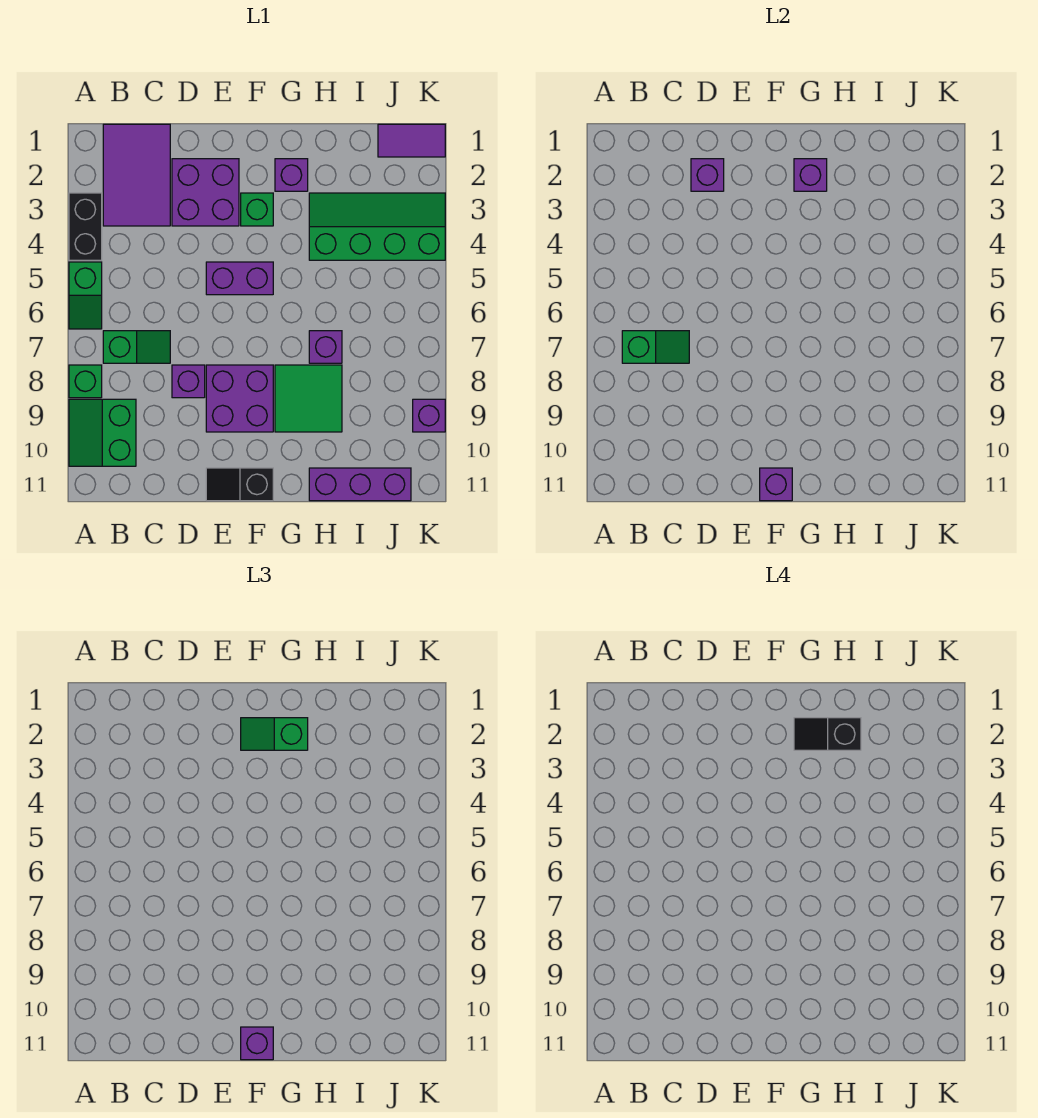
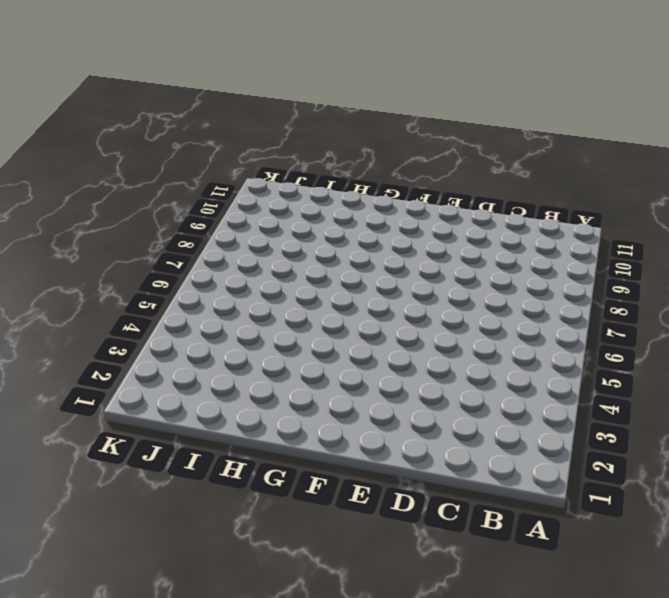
none -> black 1x2 brick [69,193,102,260]
none -> green 1x2 slope [69,262,102,329]
none -> green 1x1 brick [69,365,102,398]

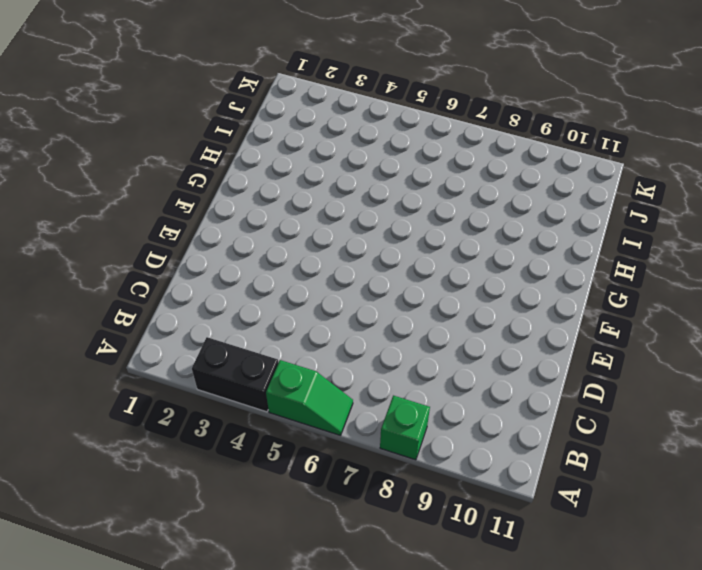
none -> green 2x2 slope [69,399,136,466]
none -> purple 2x3 tile [103,124,170,226]
none -> green 1x2 slope [103,331,170,363]

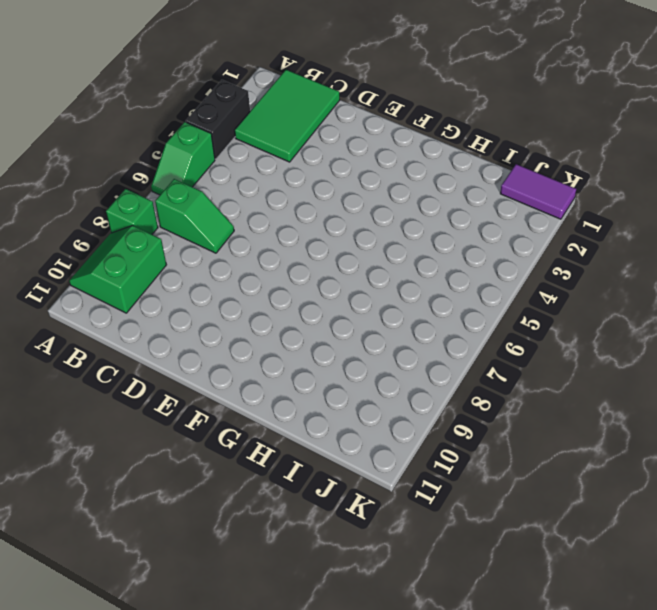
green 2x3 tile [234,70,340,162] -> purple 2x3 tile [103,124,170,226]
none -> purple 2x2 brick [172,159,239,226]
none -> purple 1x1 brick [172,365,205,398]
none -> purple 1x2 brick [206,262,273,295]

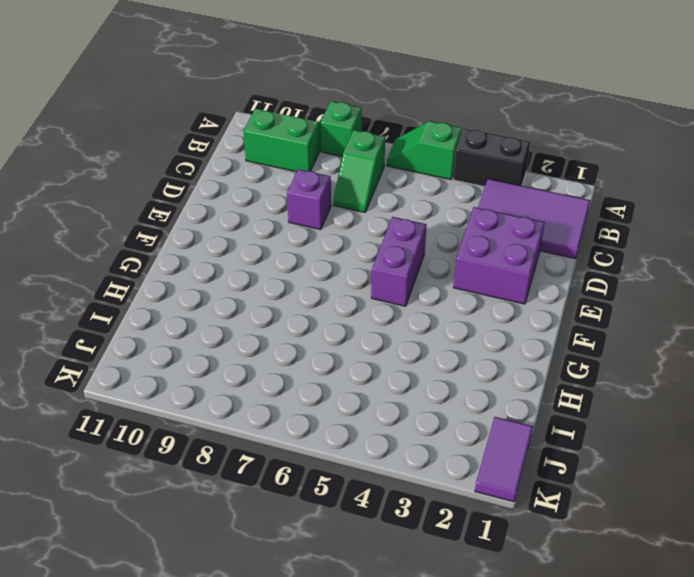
none -> purple 2x2 brick [206,365,273,432]
none -> black 1x2 slope [206,468,273,501]
none -> green 1x1 brick [241,193,273,226]

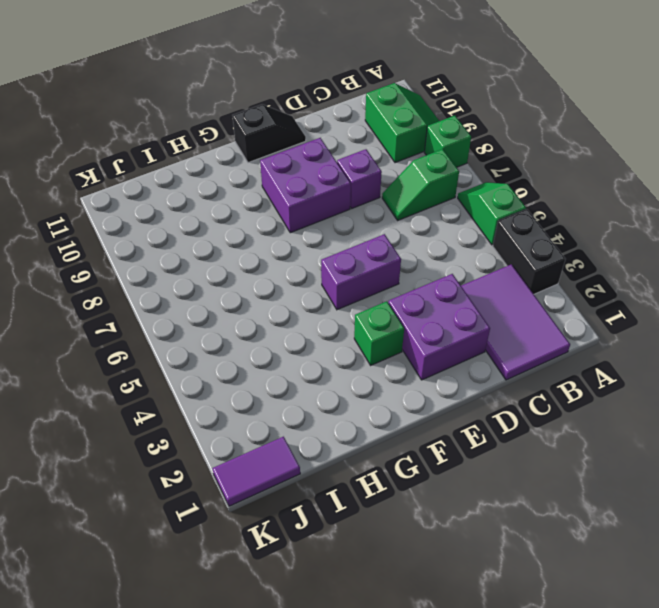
none -> purple 1x1 brick [275,159,308,191]
none -> green 2x2 tile [275,365,342,432]
none -> green 2x4 slope [309,193,445,260]

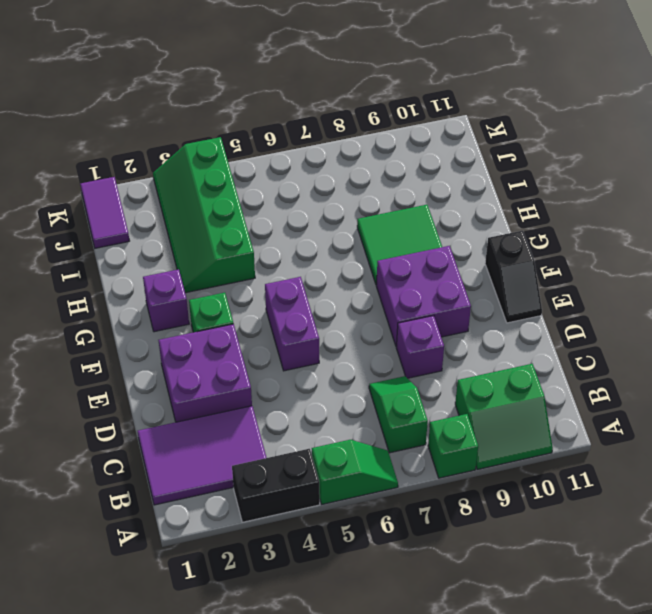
none -> purple 1x1 brick [309,331,342,363]
none -> purple 1x3 brick [309,468,411,501]
none -> purple 1x1 brick [413,399,445,432]

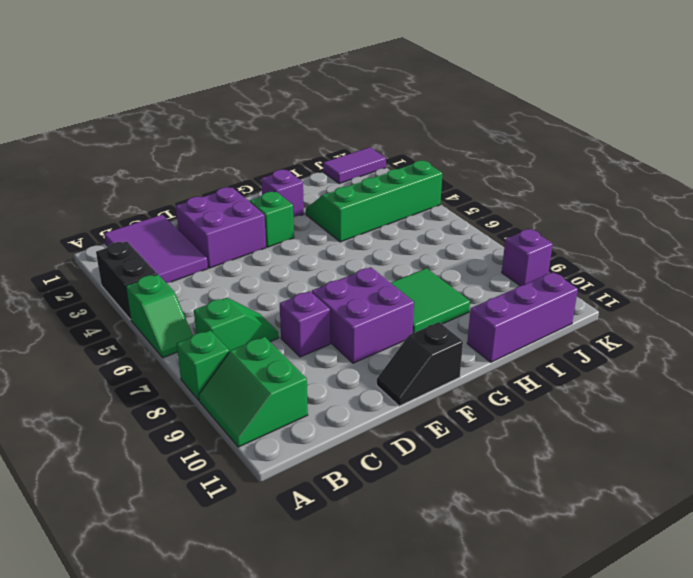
none -> purple 1x2 brick [206,262,273,295]
none -> purple 1x1 brick [309,331,342,363]
none -> green 1x2 slope [622,331,689,363]

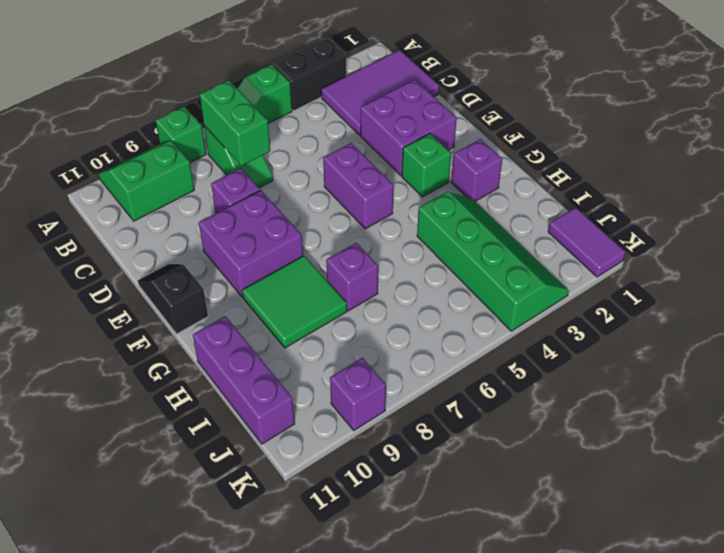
green 1x2 brick [200,80,270,166] -> green 1x2 slope [622,331,689,363]
none -> purple 1x1 brick [691,159,724,191]
none -> purple 1x1 brick [760,468,792,501]
none -> purple 1x1 brick [794,159,827,191]

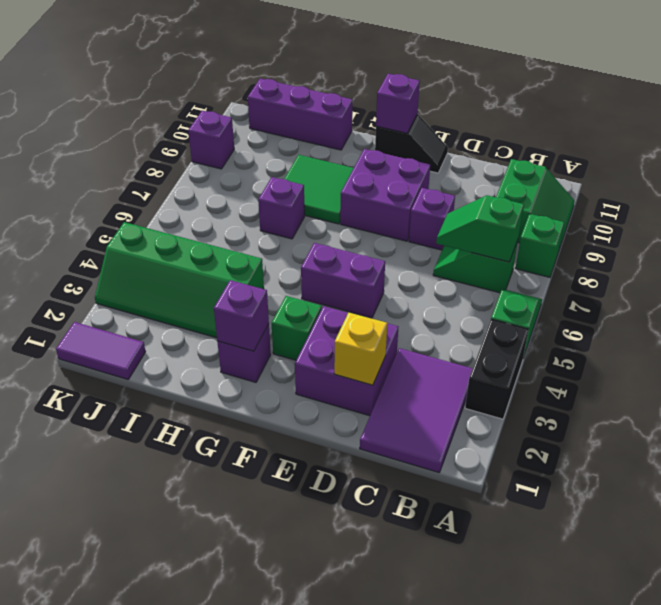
yellow 1x1 brick [334,312,387,385] -> purple 1x1 brick [691,159,724,191]
none -> green 1x2 slope [241,718,308,750]
none -> purple 1x1 brick [241,1027,273,1060]
none -> black 1x2 slope [794,718,861,750]

